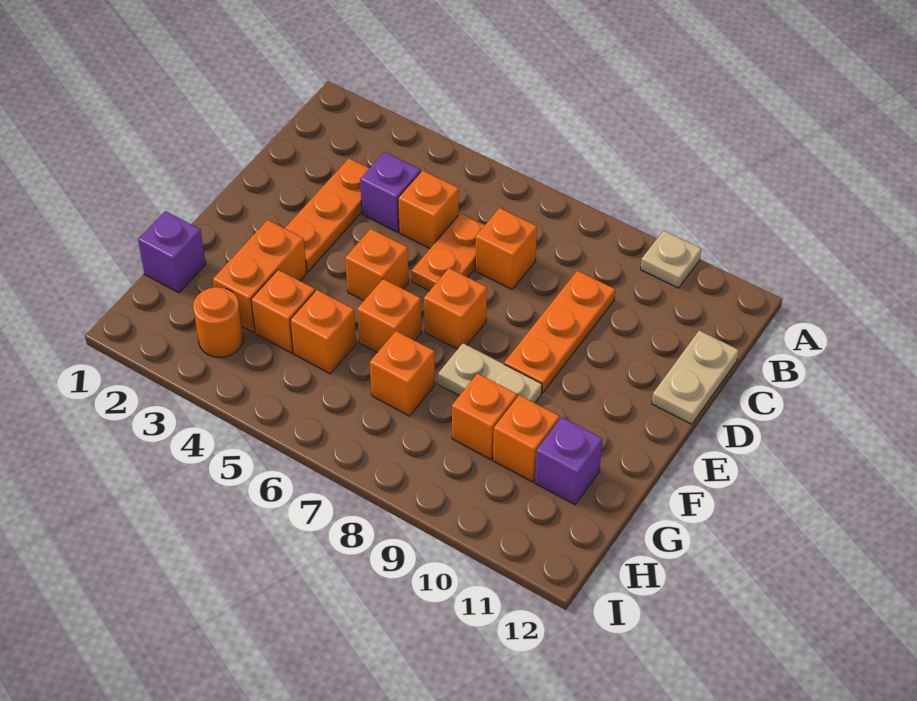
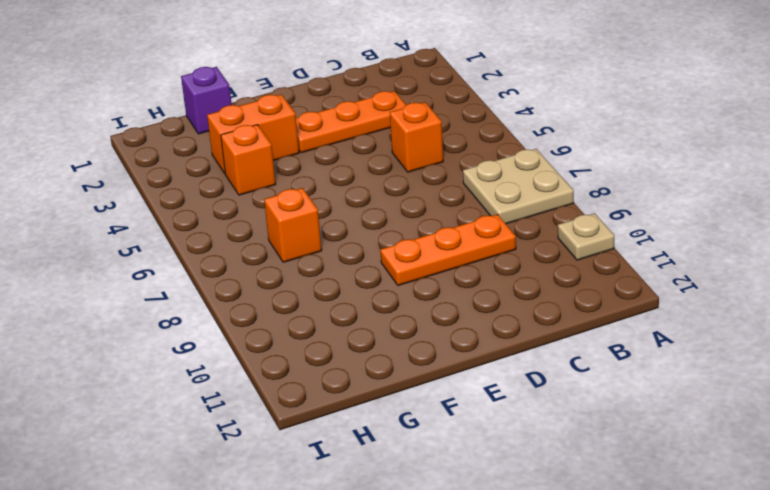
tan 2x2 plate [463,149,574,224] -> none
none -> purple 1x1 brick [360,152,421,232]
none -> orange 1x2 plate [411,213,485,291]
none -> orange 1x1 brick [475,208,537,289]

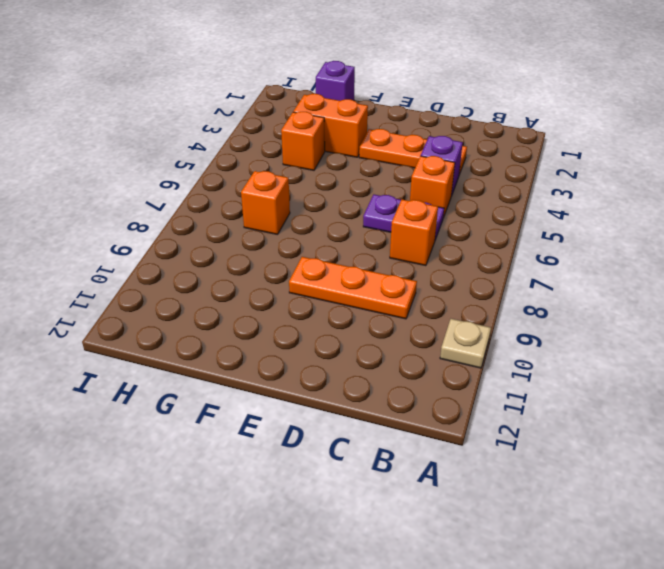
purple 1x2 plate [363,195,444,240] -> orange 1x2 plate [411,213,485,291]
none -> tan 1x2 plate [652,331,739,424]
none -> orange 1x1 brick [345,229,409,301]
none -> orange 1x1 brick [424,268,487,349]

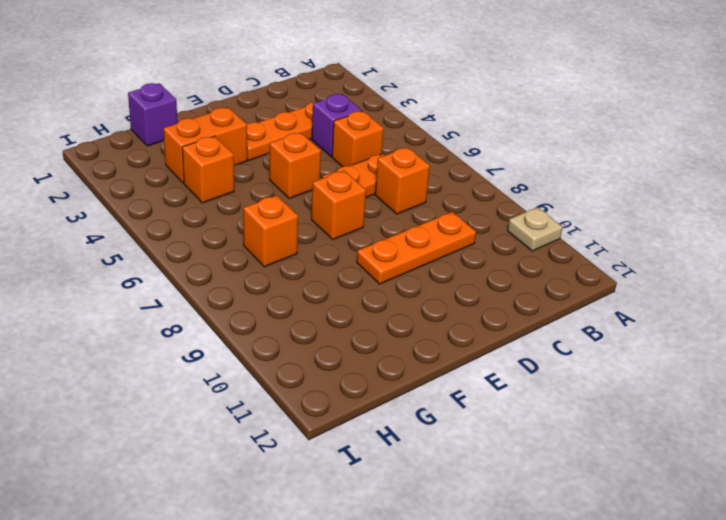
none -> tan 1x2 plate [652,331,739,424]
none -> orange 1x1 brick [357,279,422,353]
none -> tan 1x2 plate [438,343,542,403]

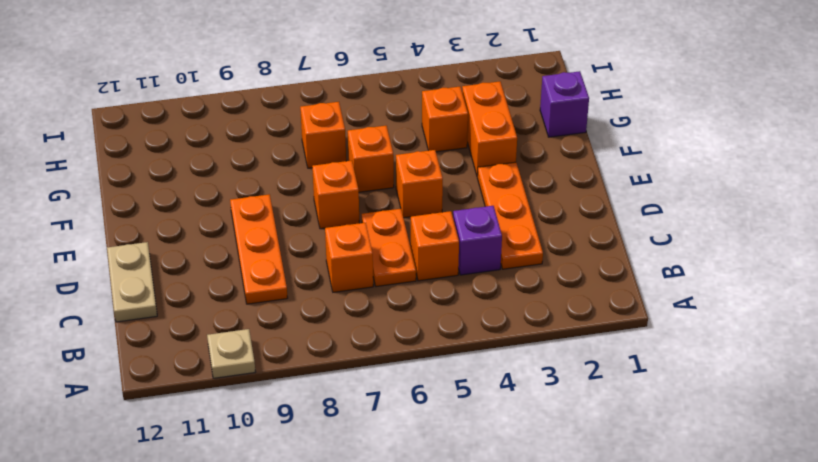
none -> tan 1x2 plate [438,343,542,403]
none -> orange 1x1 brick [290,290,356,374]
none -> orange 1x1 brick [452,373,517,460]

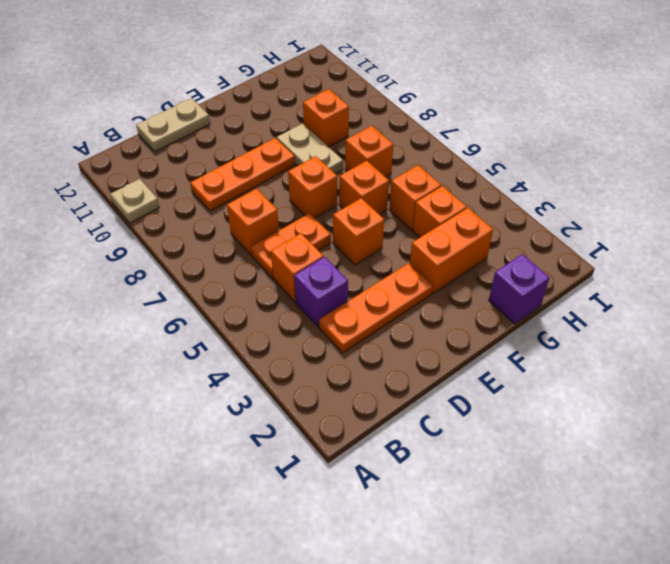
none -> orange 1x1 brick [493,395,560,482]
none -> purple 1x1 brick [535,417,603,504]
none -> orange 1x1 round brick [193,287,243,357]

